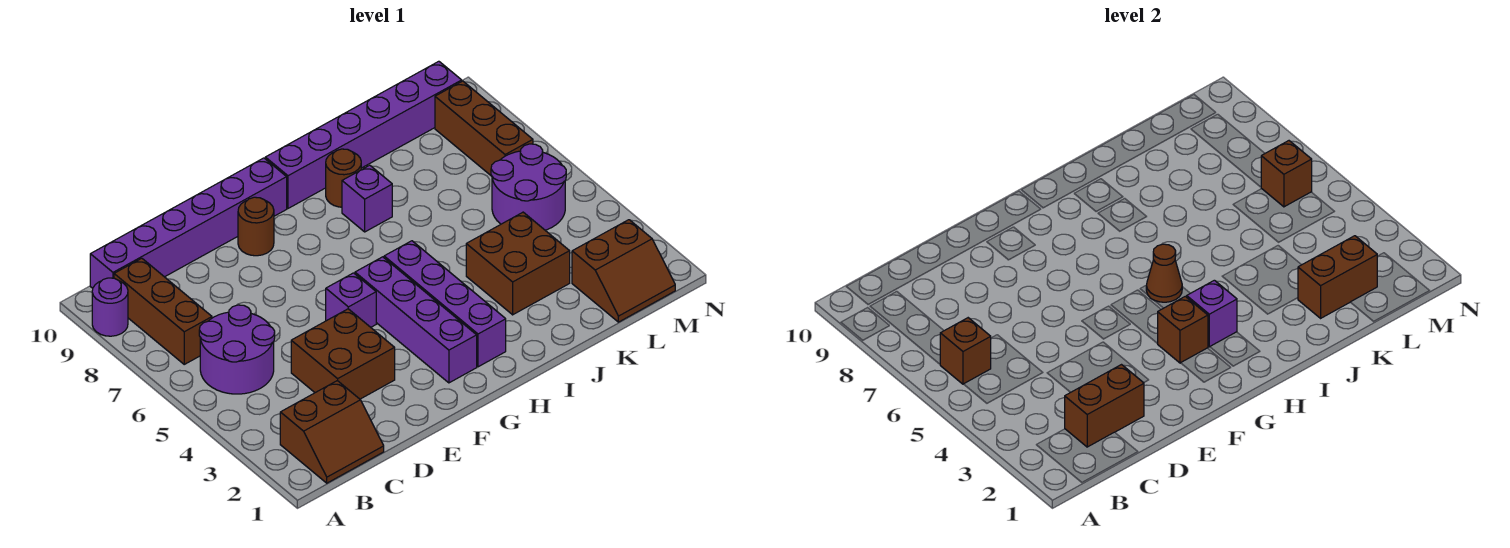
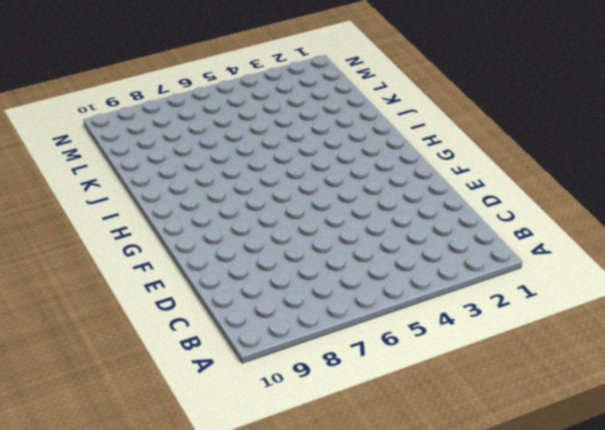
none -> purple 1x1 round brick [92,278,128,336]
none -> brown 2x2 slope [280,381,384,483]
none -> purple 2x2 round brick [199,305,275,394]

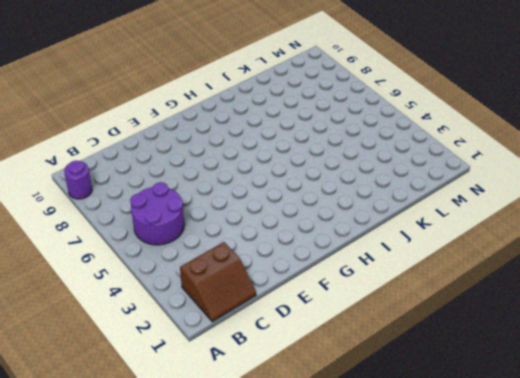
none -> brown 1x3 brick [114,258,212,364]
none -> purple 1x6 brick [90,158,287,288]
none -> brown 2x2 brick [291,309,395,399]

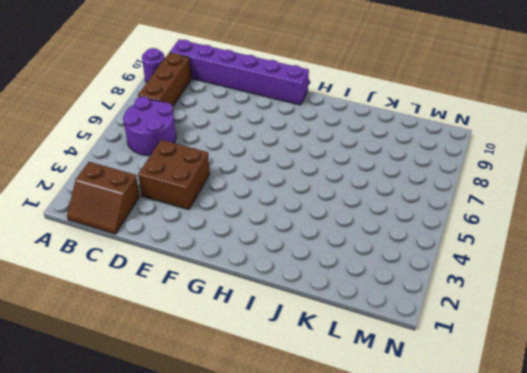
none -> purple 1x1 brick [326,273,376,327]
none -> brown 1x1 round brick [238,197,274,256]
none -> purple 1x4 brick [355,257,477,383]

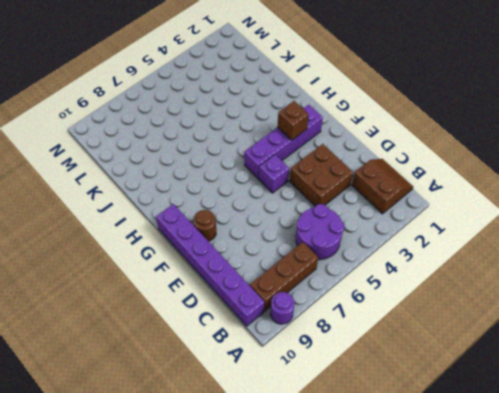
none -> purple 1x4 brick [384,241,506,367]
none -> purple 1x6 brick [265,61,462,208]
none -> purple 1x1 brick [342,165,392,232]

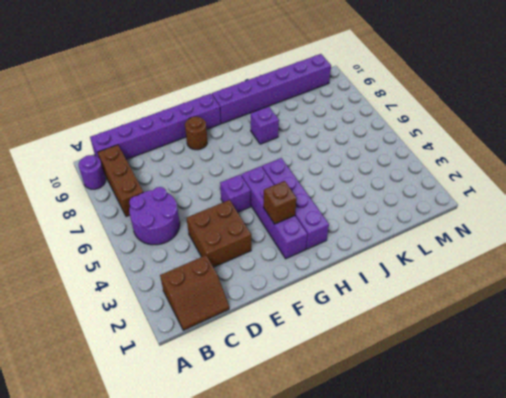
none -> brown 1x1 round brick [326,149,361,207]
none -> brown 2x2 brick [466,212,570,315]
none -> brown 2x2 slope [572,220,675,322]

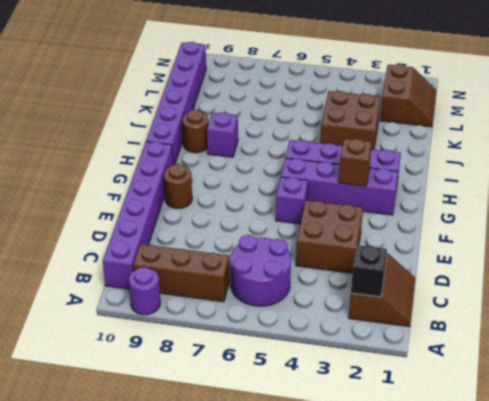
black 1x1 brick [351,245,387,297] -> none
none -> purple 2x2 round brick [491,144,566,230]
none -> brown 1x3 brick [435,81,533,176]
none -> brown 1x1 brick [940,318,991,384]

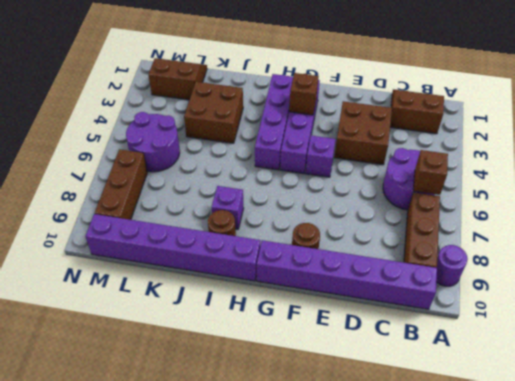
none -> brown 1x2 brick [1065,365,1144,447]
none -> purple 1x1 brick [1187,280,1237,347]
none -> brown 1x1 cone [1146,244,1182,302]

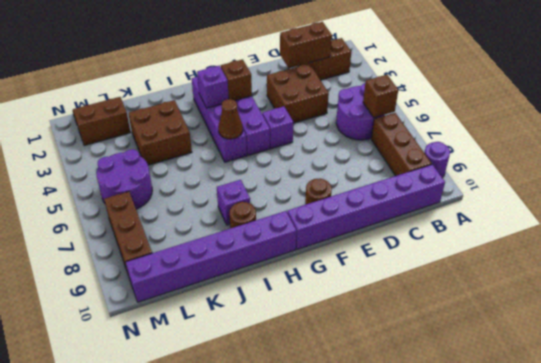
none -> brown 1x2 brick [1298,236,1377,318]
none -> brown 1x1 brick [1261,141,1312,207]

